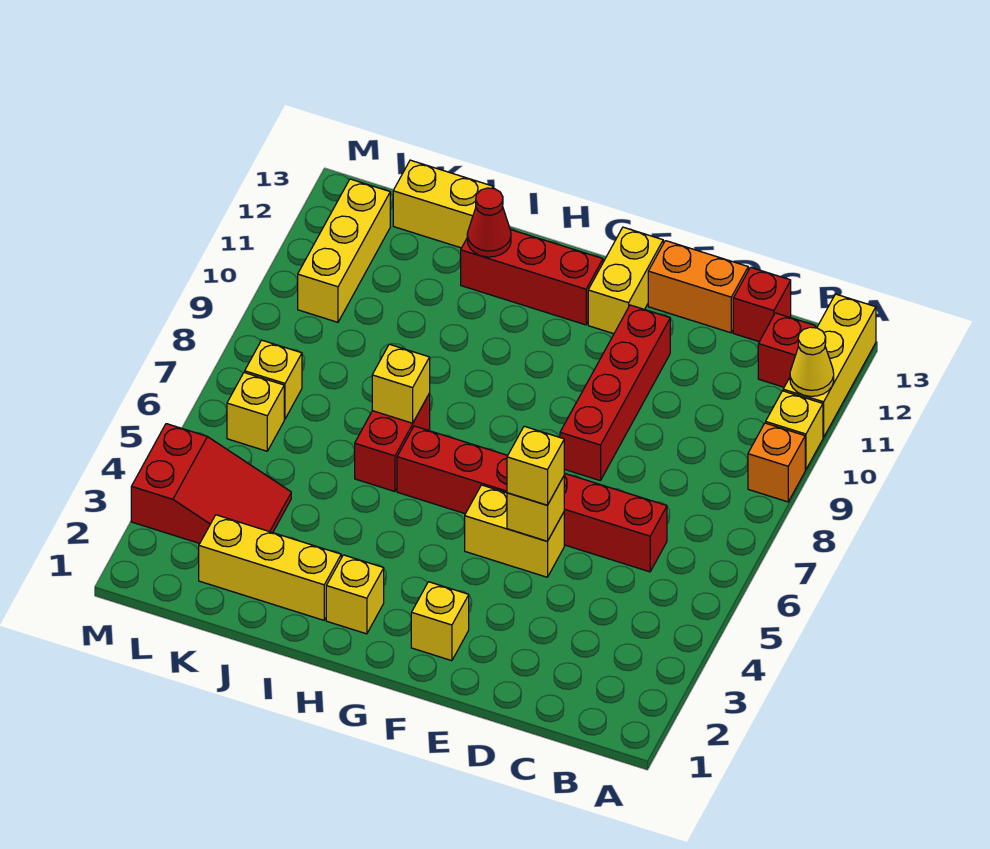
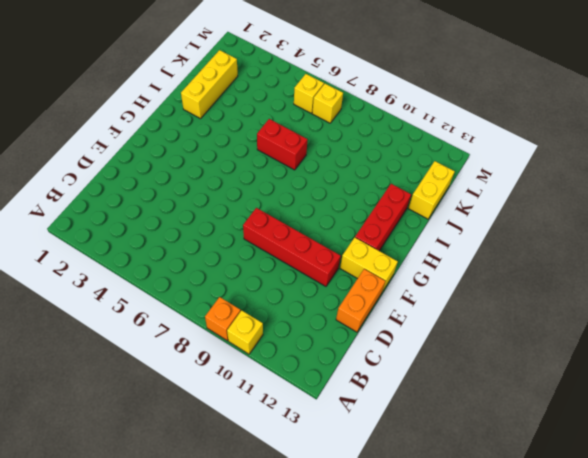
none -> yellow 1x3 brick [783,294,876,437]
none -> red 1x1 brick [758,313,816,387]
none -> red 1x6 brick [397,426,667,572]

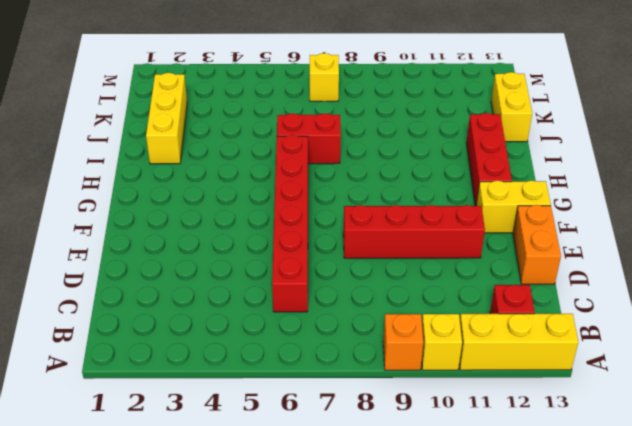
none -> red 1x1 brick [733,267,791,341]
none -> yellow 1x2 brick [465,485,564,577]
none -> yellow 1x1 brick [411,582,469,661]

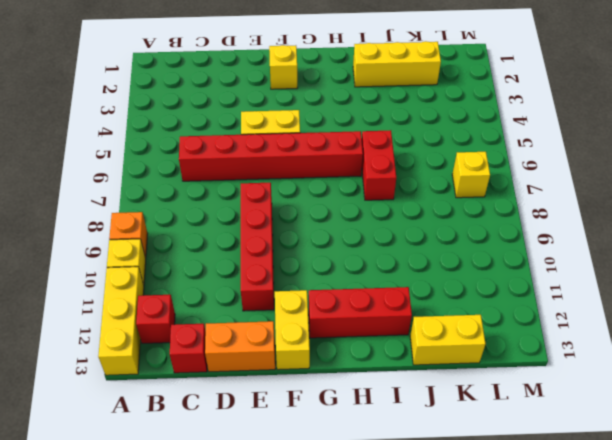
none -> yellow 1x1 brick [326,555,384,634]
none -> red 2x3 slope [131,424,291,543]
none -> yellow 1x1 brick [227,372,284,451]

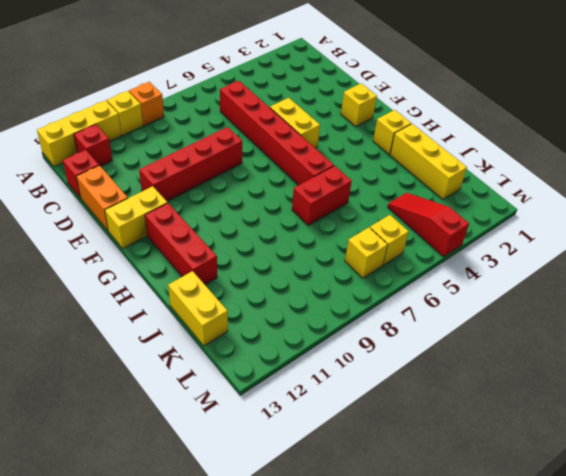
red 1x3 slope [388,193,469,257] -> red 2x3 slope [131,424,291,543]
none -> yellow 1x3 brick [298,179,390,322]
none -> yellow 1x1 cone [790,327,834,396]
none -> yellow 1x1 brick [507,476,564,541]

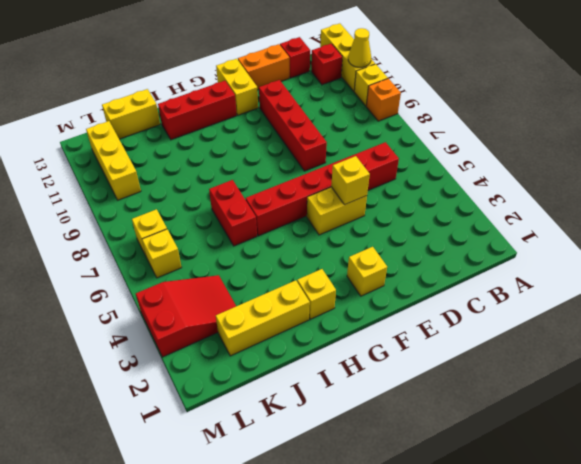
none -> yellow 1x1 brick [372,344,430,423]
none -> red 1x1 cone [467,188,511,257]
none -> yellow 1x1 brick [507,426,564,505]

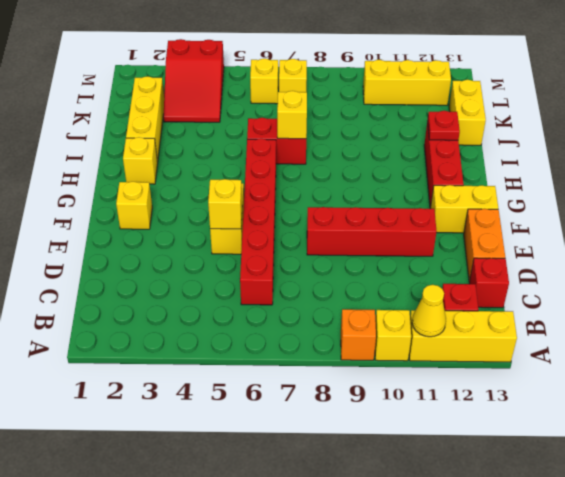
red 1x1 plate [428,111,460,140] -> red 1x1 cone [467,188,511,257]
none -> yellow 1x1 brick [507,426,564,505]

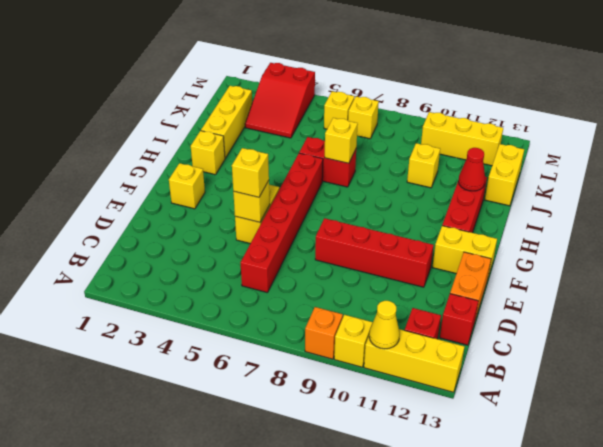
yellow 1x1 brick [407,143,440,188] -> none

